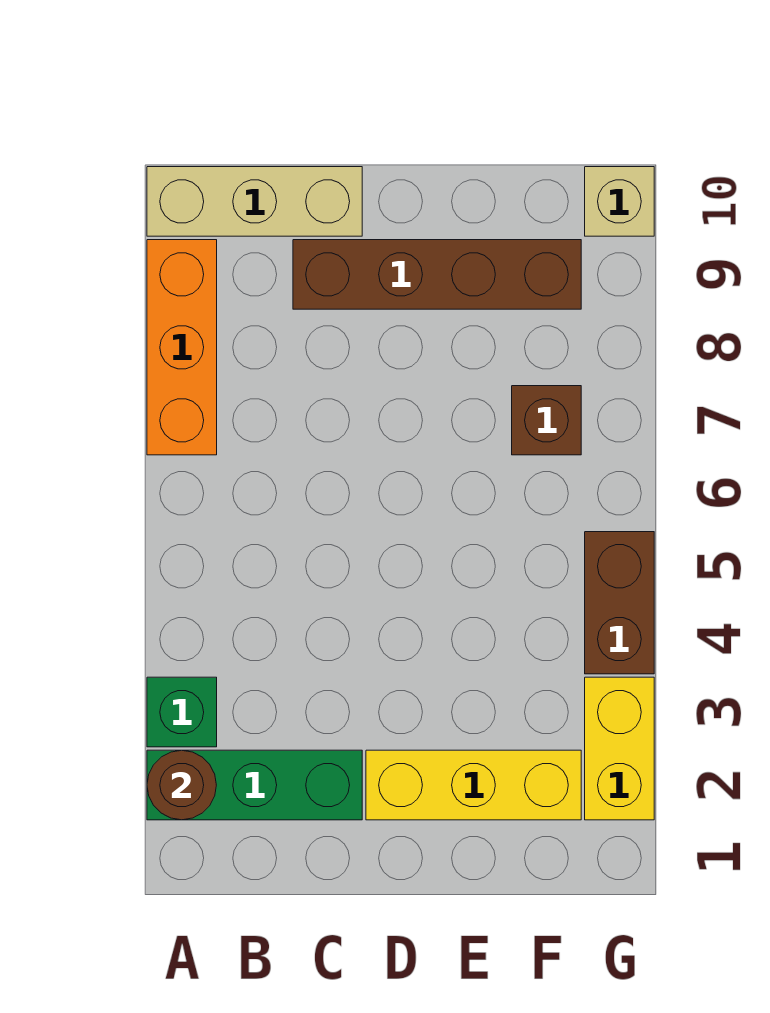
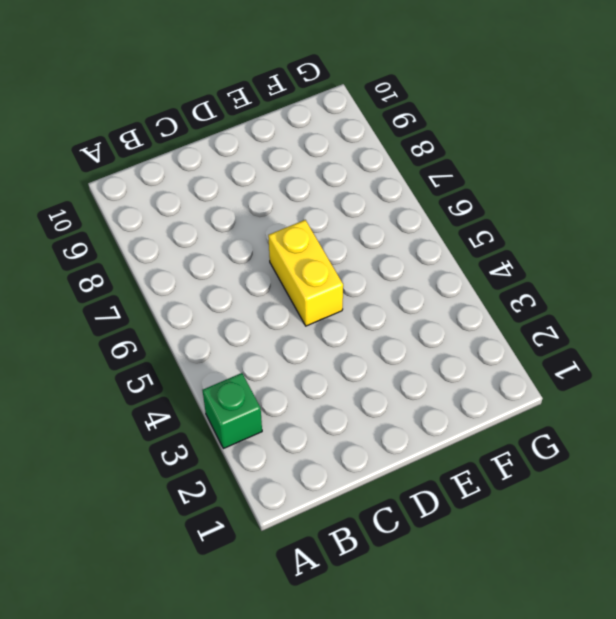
yellow 1x2 brick [268,220,343,326] -> yellow 1x2 brick moved to [585,677,654,820]
none -> green 1x3 brick [147,750,362,820]
none -> orange 1x3 brick [147,240,217,455]

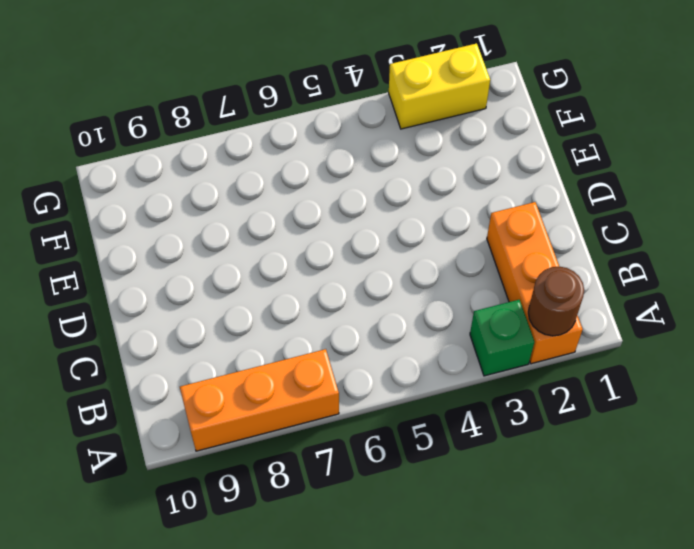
orange 1x3 brick [487,202,583,364] -> green 1x3 brick [147,750,362,820]
none -> tan 1x3 brick [147,167,362,236]
none -> brown 1x4 brick [293,240,581,309]

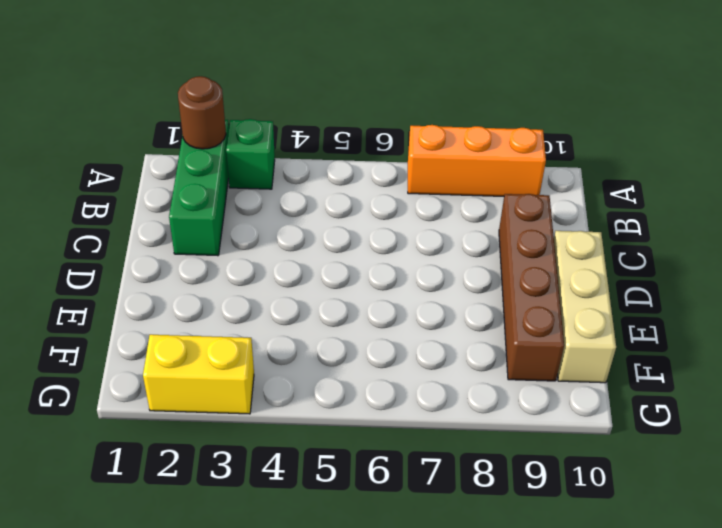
tan 1x3 brick [554,231,616,383] -> tan 1x3 brick moved to [147,167,362,236]
none -> yellow 1x3 brick [366,750,581,820]
none -> brown 1x1 brick [512,386,581,455]

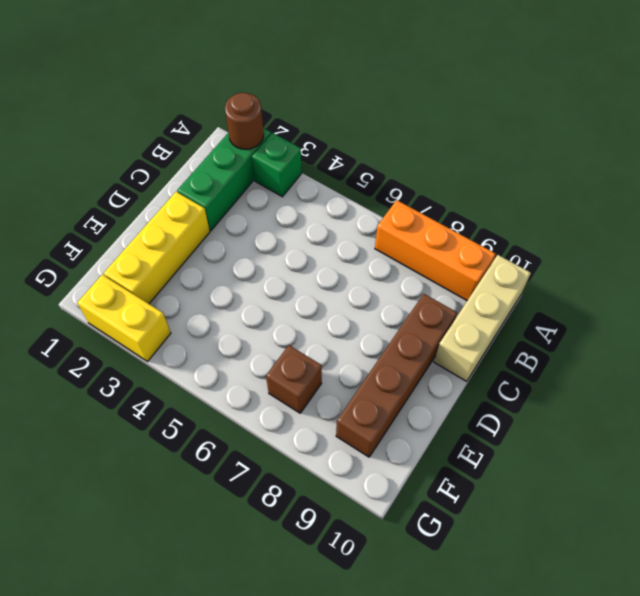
none -> brown 1x2 brick [585,532,654,674]
none -> tan 1x1 brick [585,167,654,236]

